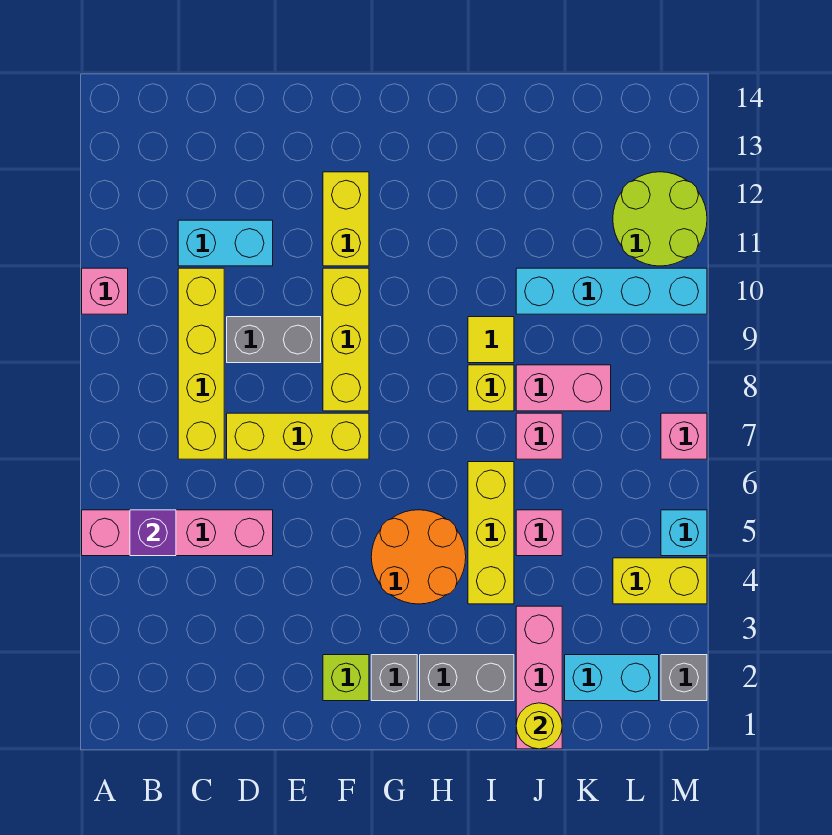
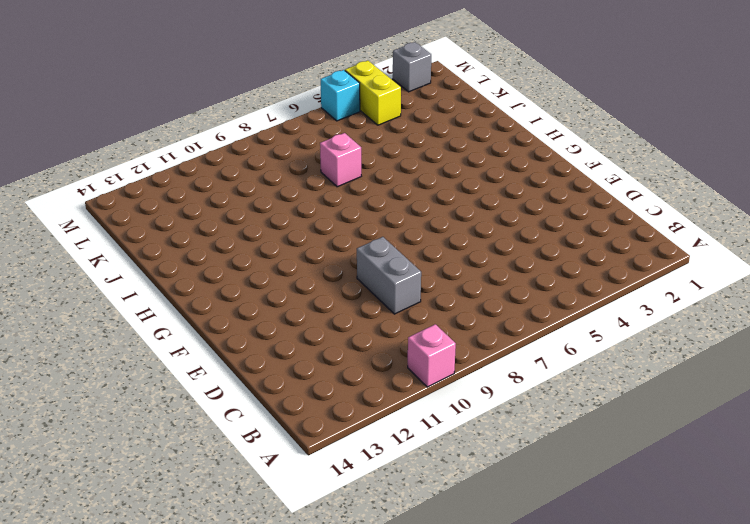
none -> pink 1x4 brick [82,510,273,556]
none -> yellow 1x4 brick [178,268,224,459]
none -> cyan 1x2 brick [178,220,273,266]

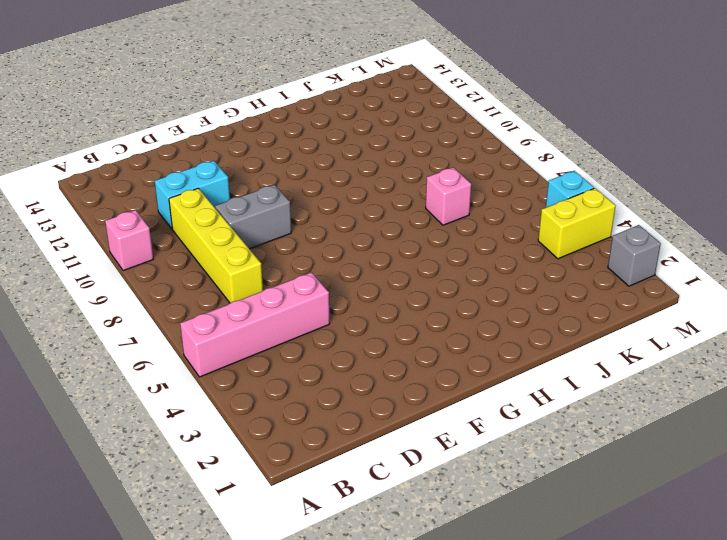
none -> yellow 1x3 brick [227,413,369,459]
none -> lime 1x1 brick [323,655,369,701]
none -> yellow 1x3 brick [323,268,369,411]

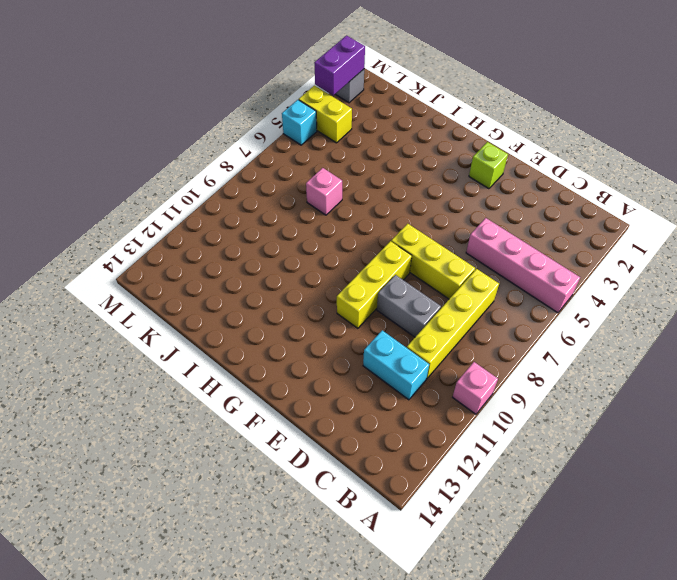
purple 1x2 brick [314,36,365,95] -> none
none -> yellow 1x2 brick [323,172,369,266]
none -> grey 1x1 brick [371,655,417,701]
none -> orange 2x2 round brick [371,510,466,604]

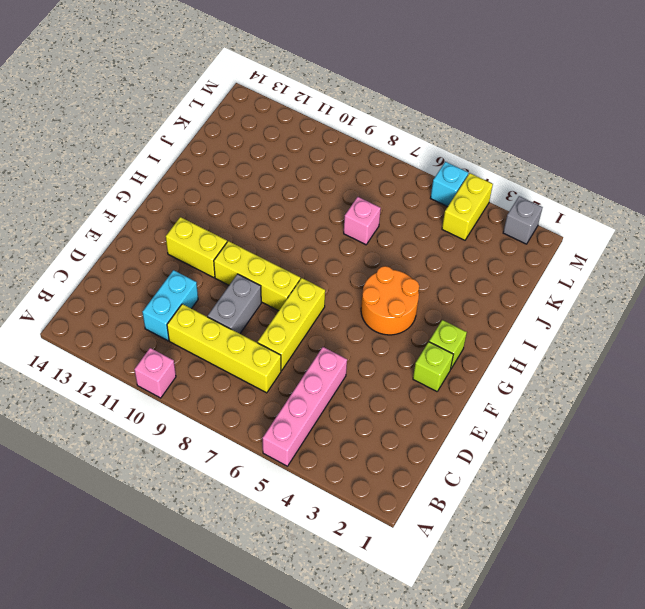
lime 1x1 brick [429,320,467,370] -> grey 1x1 brick [371,655,417,701]
none -> grey 1x2 brick [420,655,514,701]
none -> yellow 1x3 brick [468,462,514,604]
none -> yellow 1x1 brick [468,365,514,411]

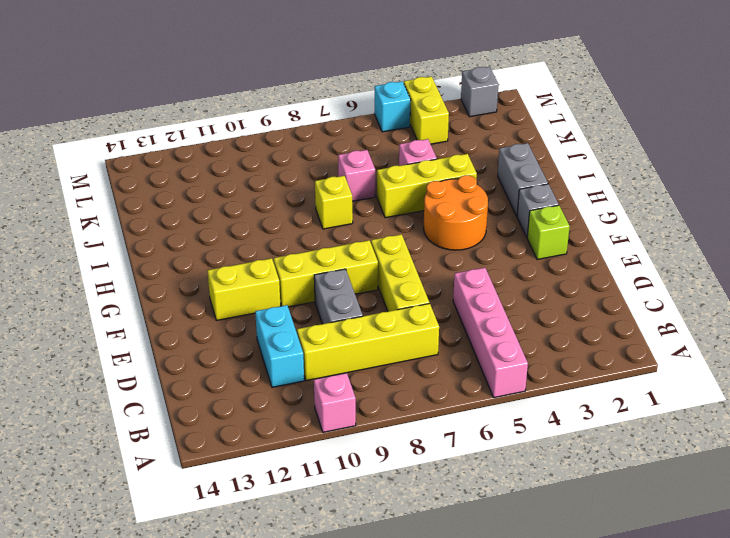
none -> yellow 1x1 tile [468,317,514,363]
none -> pink 1x3 brick [516,606,562,749]
none -> pink 1x2 brick [516,365,611,411]

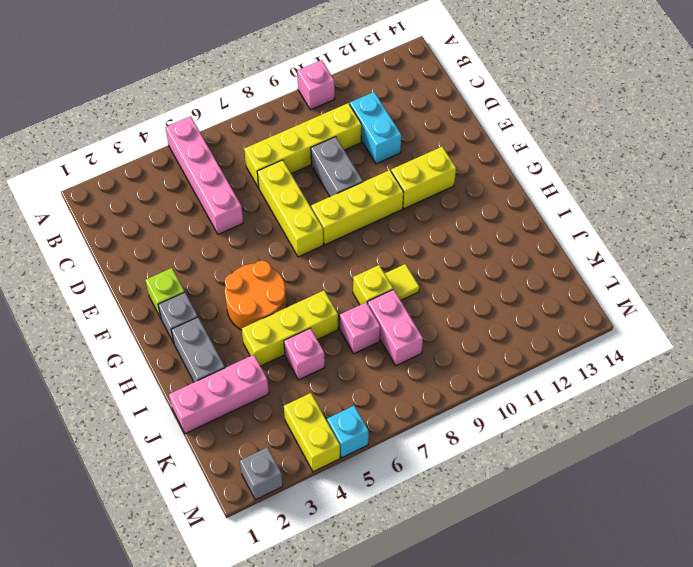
none -> cyan 1x4 brick [516,268,707,314]
none -> cyan 1x2 brick [565,655,659,701]
none -> lime 2x2 round brick [613,172,707,266]

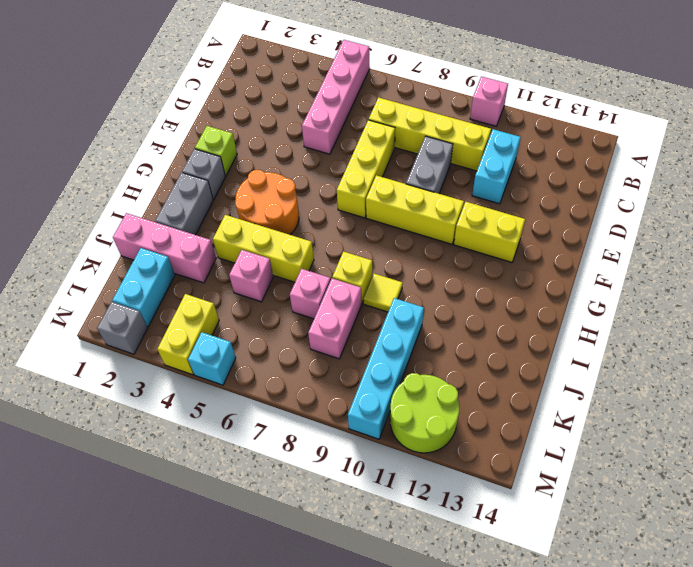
none -> pink 1x1 brick [661,413,707,459]
none -> purple 1x1 brick [130,510,176,556]
none -> yellow 1x1 round brick [516,703,562,749]

